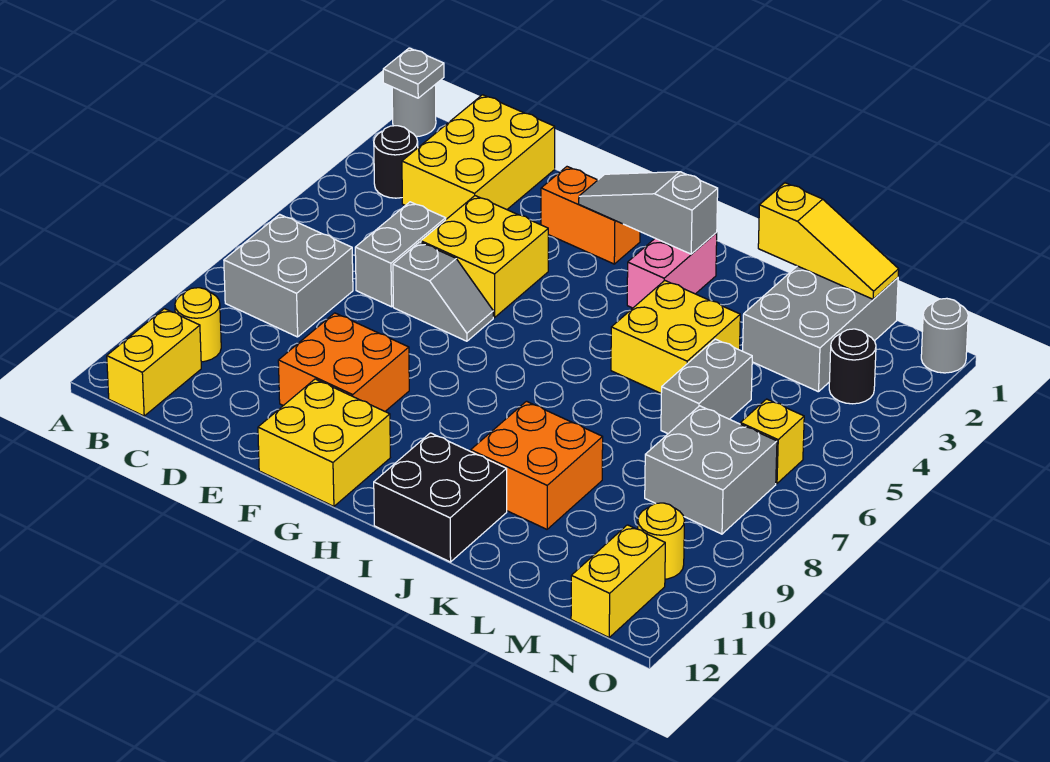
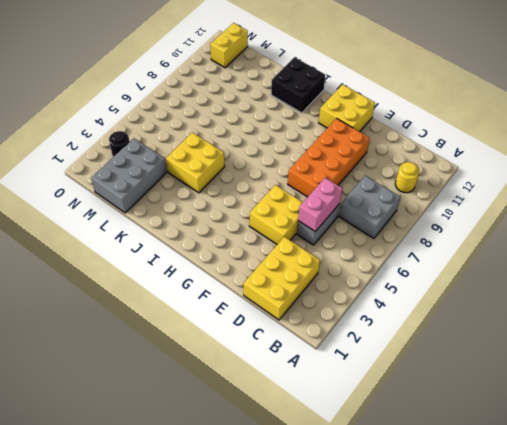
pink 1x2 brick [298,178,342,231] -> pink 1x2 brick moved to [627,233,717,308]
orange 2x4 brick [288,118,370,197] -> orange 2x2 brick [278,313,409,411]
none -> grey 1x1 round brick [392,85,436,137]
none -> black 1x1 round brick [374,126,418,198]
none -> yellow 1x2 brick [107,309,201,416]

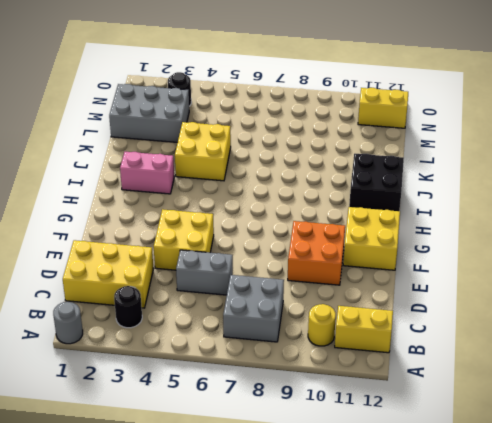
none -> grey 1x2 slope [393,242,493,341]
none -> orange 1x2 brick [541,167,640,264]
none -> orange 2x2 brick [471,401,603,529]

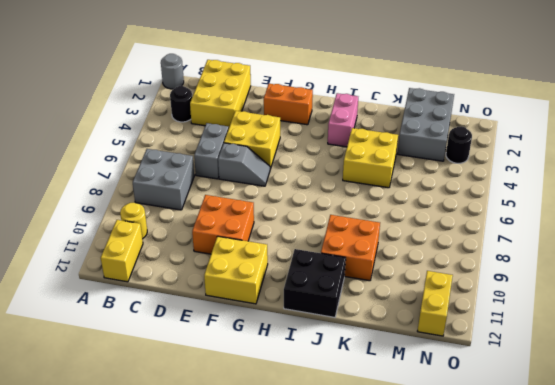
none -> grey 1x2 brick [661,339,752,434]
none -> grey 2x2 brick [645,406,777,534]
none -> yellow 1x1 brick [740,399,804,484]

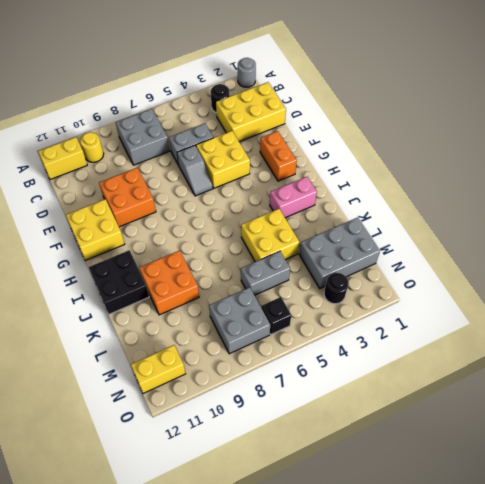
black 1x1 brick [261,297,291,334] -> yellow 1x1 brick [740,399,804,484]
none -> yellow 1x1 round brick [638,503,685,579]
none -> grey 1x1 round brick [921,298,968,373]
none -> grey 1x1 plate [383,48,444,98]

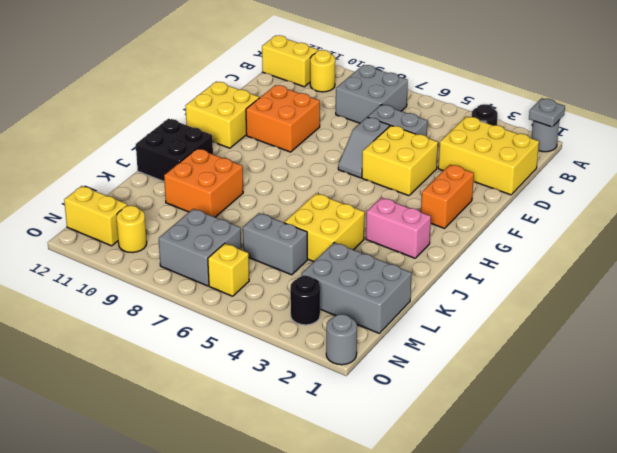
none -> grey 1x3 slope [579,172,718,254]
none -> yellow 1x3 slope [758,183,899,299]

